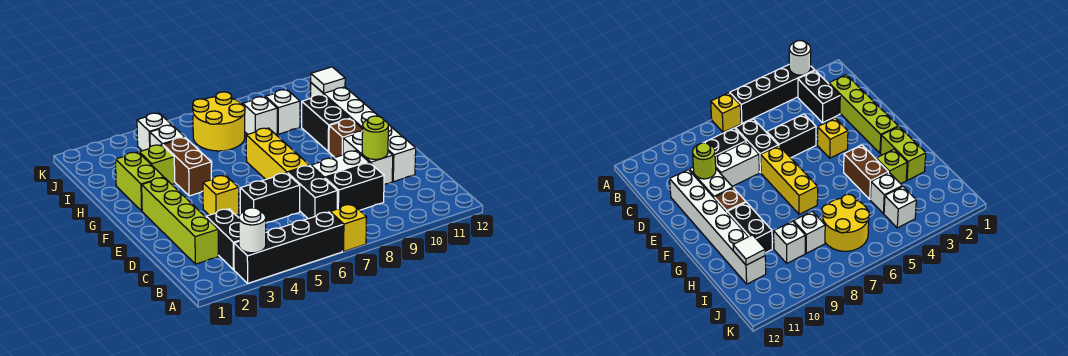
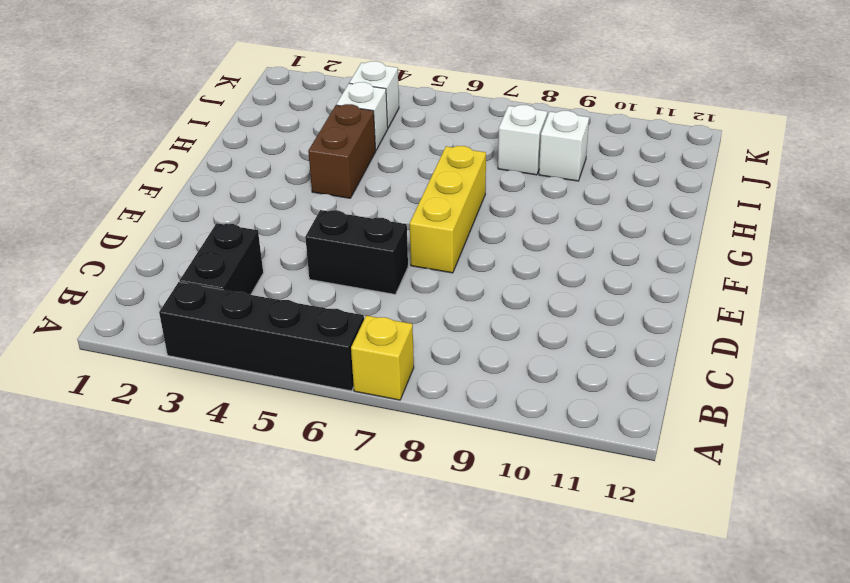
none -> lime 1x4 brick [142,178,218,264]
none -> black 1x2 brick [288,165,338,219]
none -> black 1x2 brick [325,163,384,210]

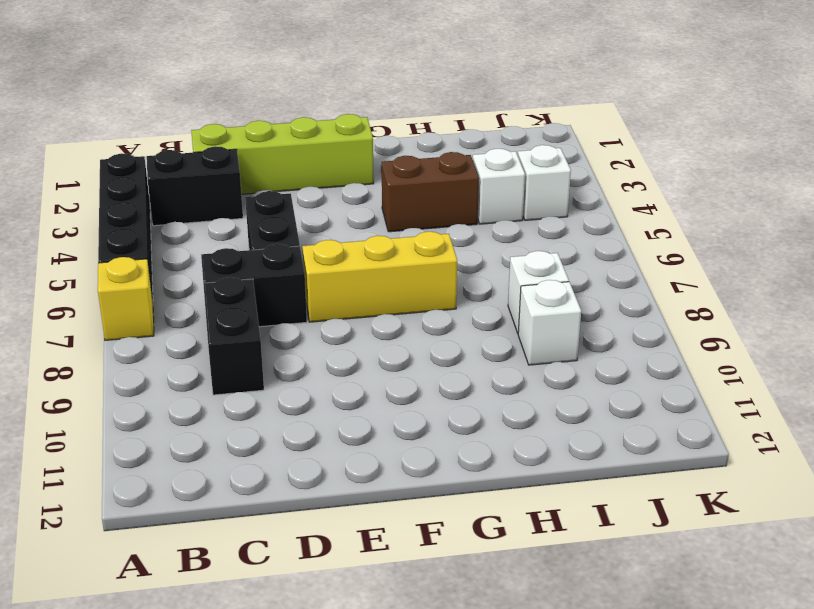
none -> white 1x2 brick [311,151,370,179]
none -> white 1x2 brick [343,131,393,184]
none -> white 1x6 brick [311,83,416,182]

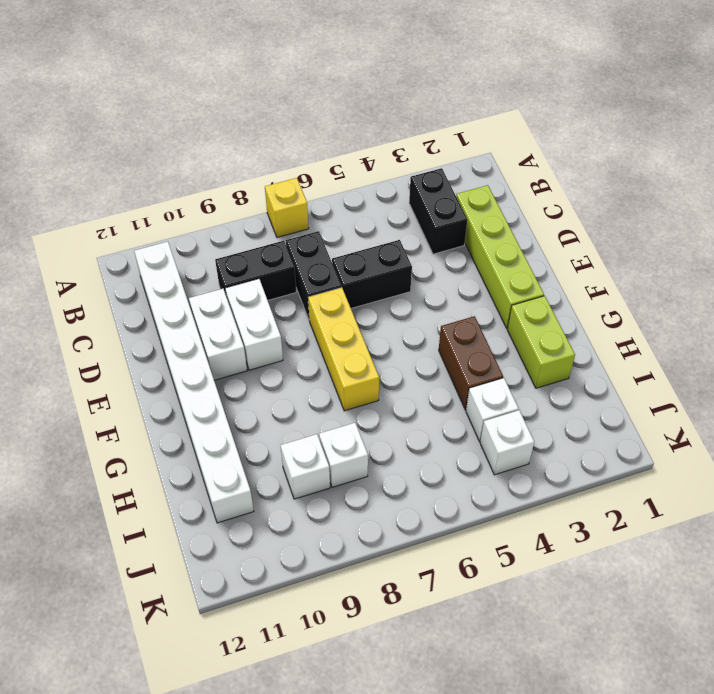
white 1x8 brick [134,242,254,523] -> white 1x6 brick [311,83,416,182]
white 1x2 brick [225,279,283,370] -> white 1x2 brick turned to [311,151,370,179]
none -> black 1x4 brick [234,212,343,283]
none -> yellow 1x1 brick [203,175,239,215]
none -> brown 1x1 brick [329,119,363,157]

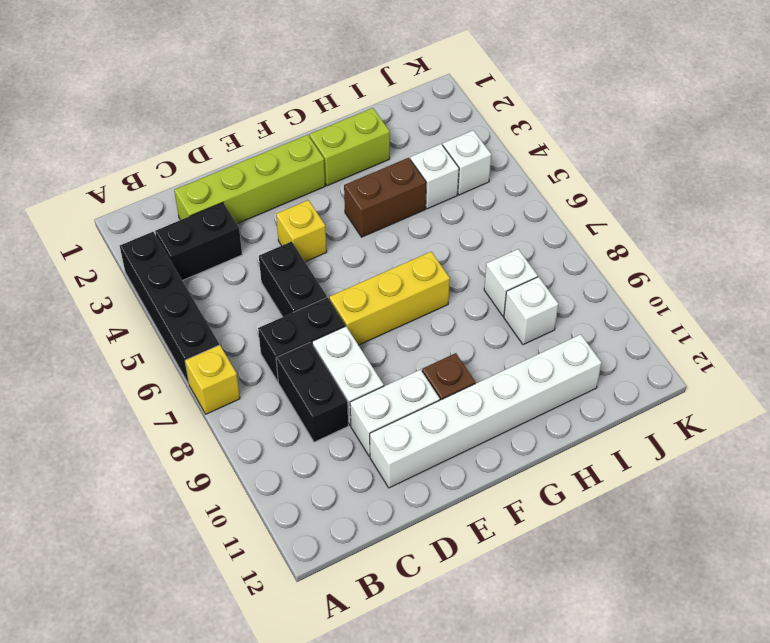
none -> black 1x2 brick [302,95,350,152]
none -> lime 1x1 brick [139,145,175,184]
none -> yellow 2x2 round brick [193,92,245,151]

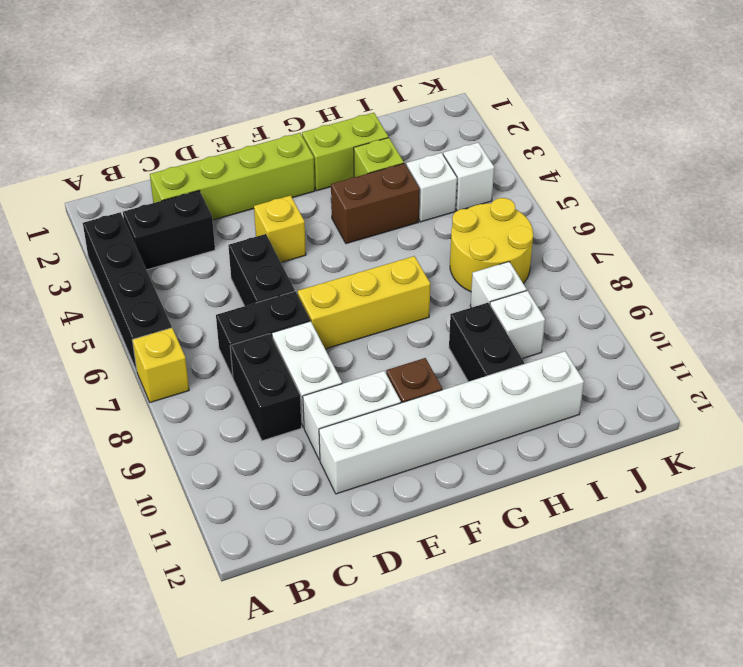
black 1x2 brick [449,303,524,382] -> black 1x2 brick turned to [302,95,350,152]
none -> white 1x1 round brick [239,208,266,253]
none -> lime 1x1 round brick [362,116,388,159]
none -> white 1x1 tile [311,67,345,93]

